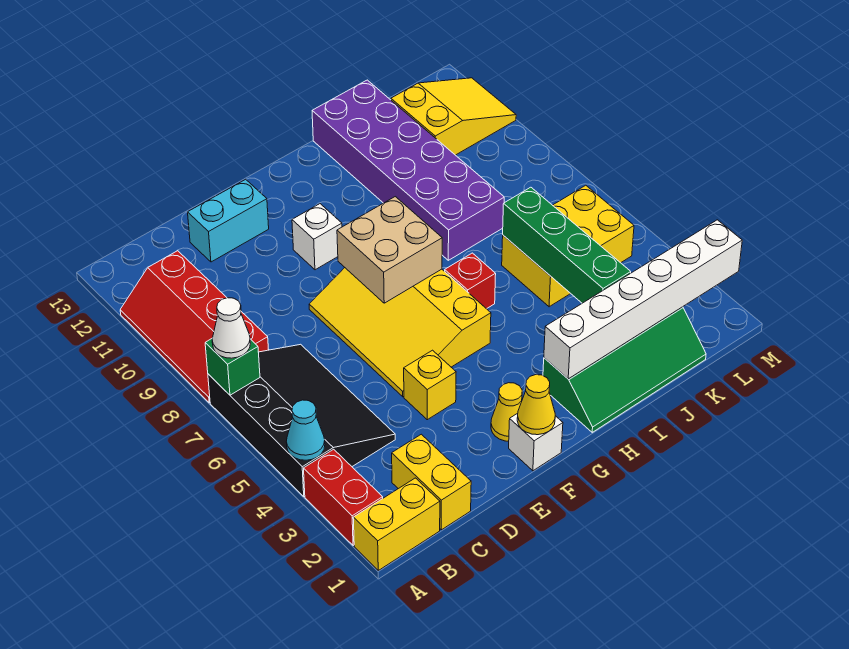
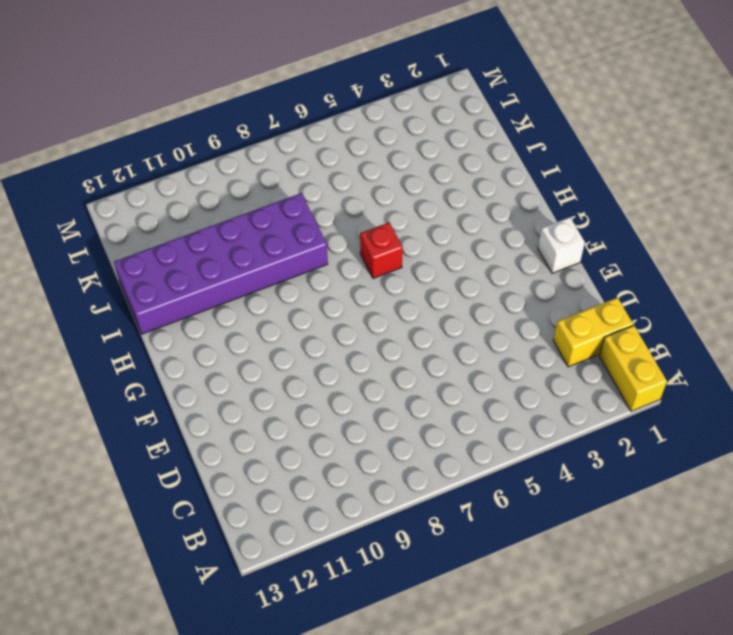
none -> red 1x2 brick [304,449,383,546]
none -> black 3x4 slope [208,344,395,496]
none -> red 2x4 slope [120,251,269,403]

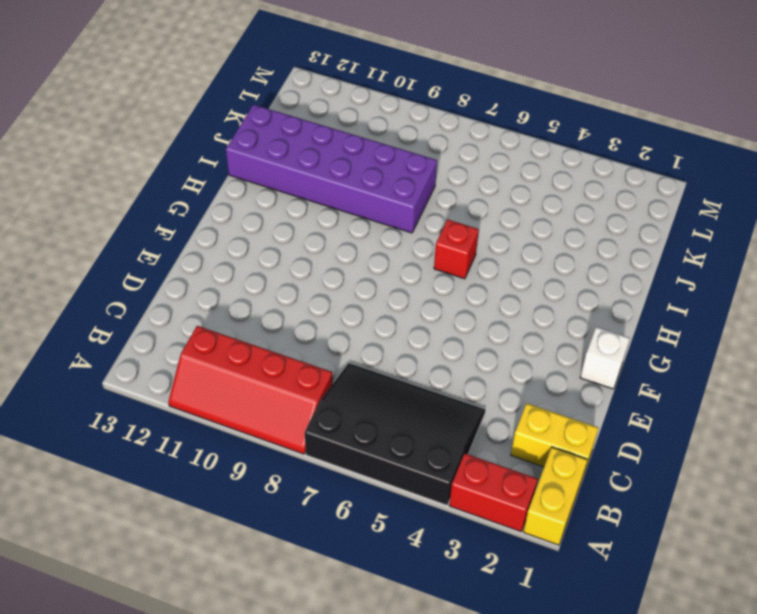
none -> cyan 1x2 brick [188,179,269,262]
none -> yellow 1x1 brick [404,350,456,420]
none -> yellow 3x4 slope [309,268,491,397]

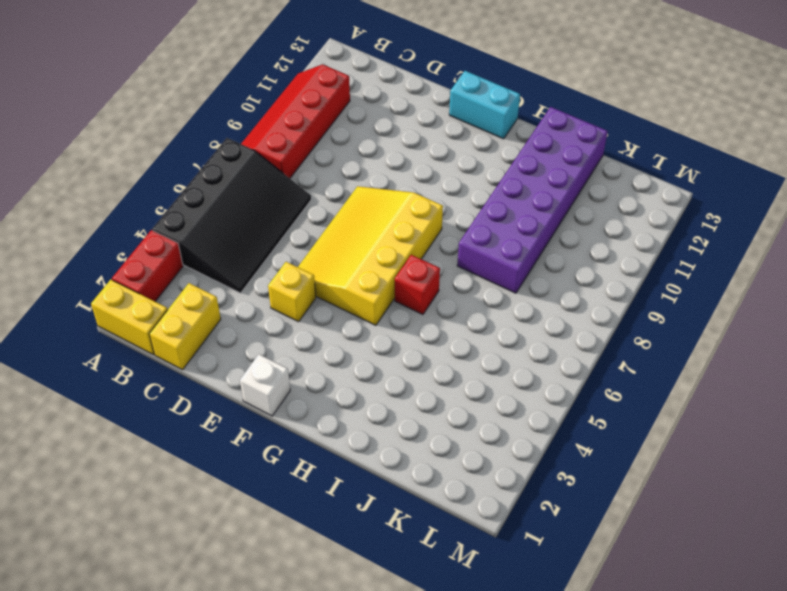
cyan 1x2 brick [449,71,520,139] -> cyan 1x2 brick moved to [188,179,269,262]
none -> yellow 1x1 cone [491,383,522,441]
none -> white 1x1 brick [292,204,342,270]
none -> green 2x4 slope [543,307,706,432]

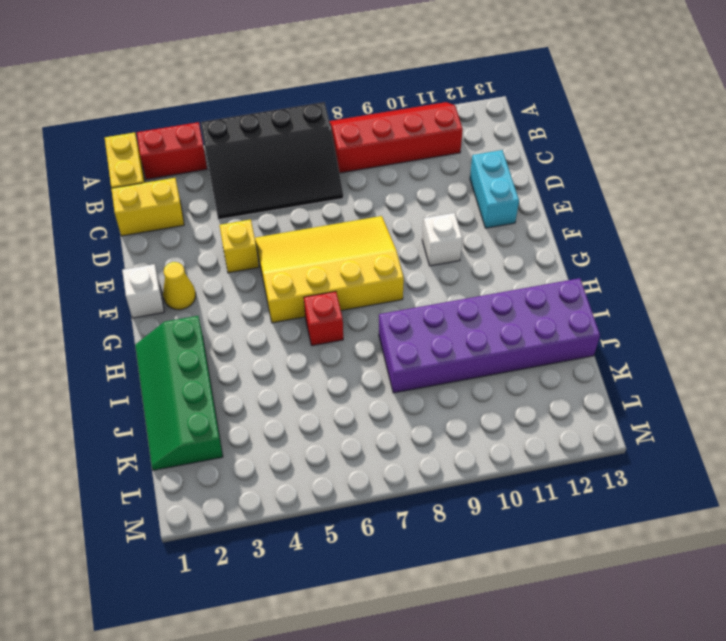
none -> yellow 2x3 brick [502,185,634,307]
none -> yellow 2x3 slope [391,78,516,155]
none -> cyan 1x1 cone [286,400,325,460]

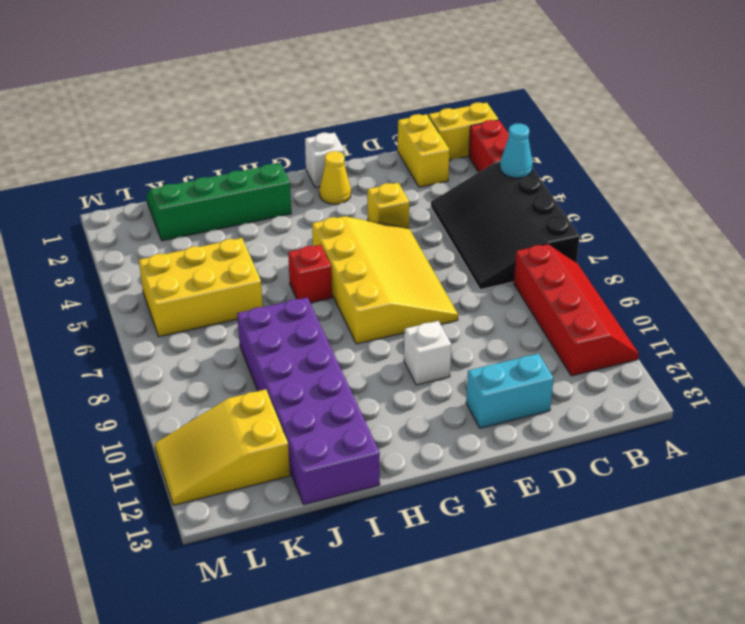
none -> green 1x1 brick [205,339,260,395]
none -> yellow 1x1 cone [517,375,555,435]
none -> tan 2x2 brick [337,197,442,303]

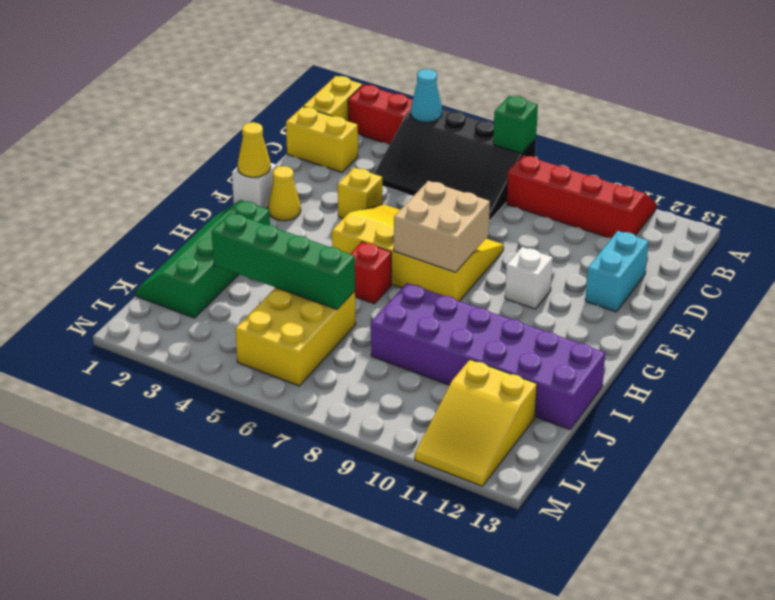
none -> white 1x6 brick [544,220,742,379]
none -> white 1x1 cone [212,298,250,358]

